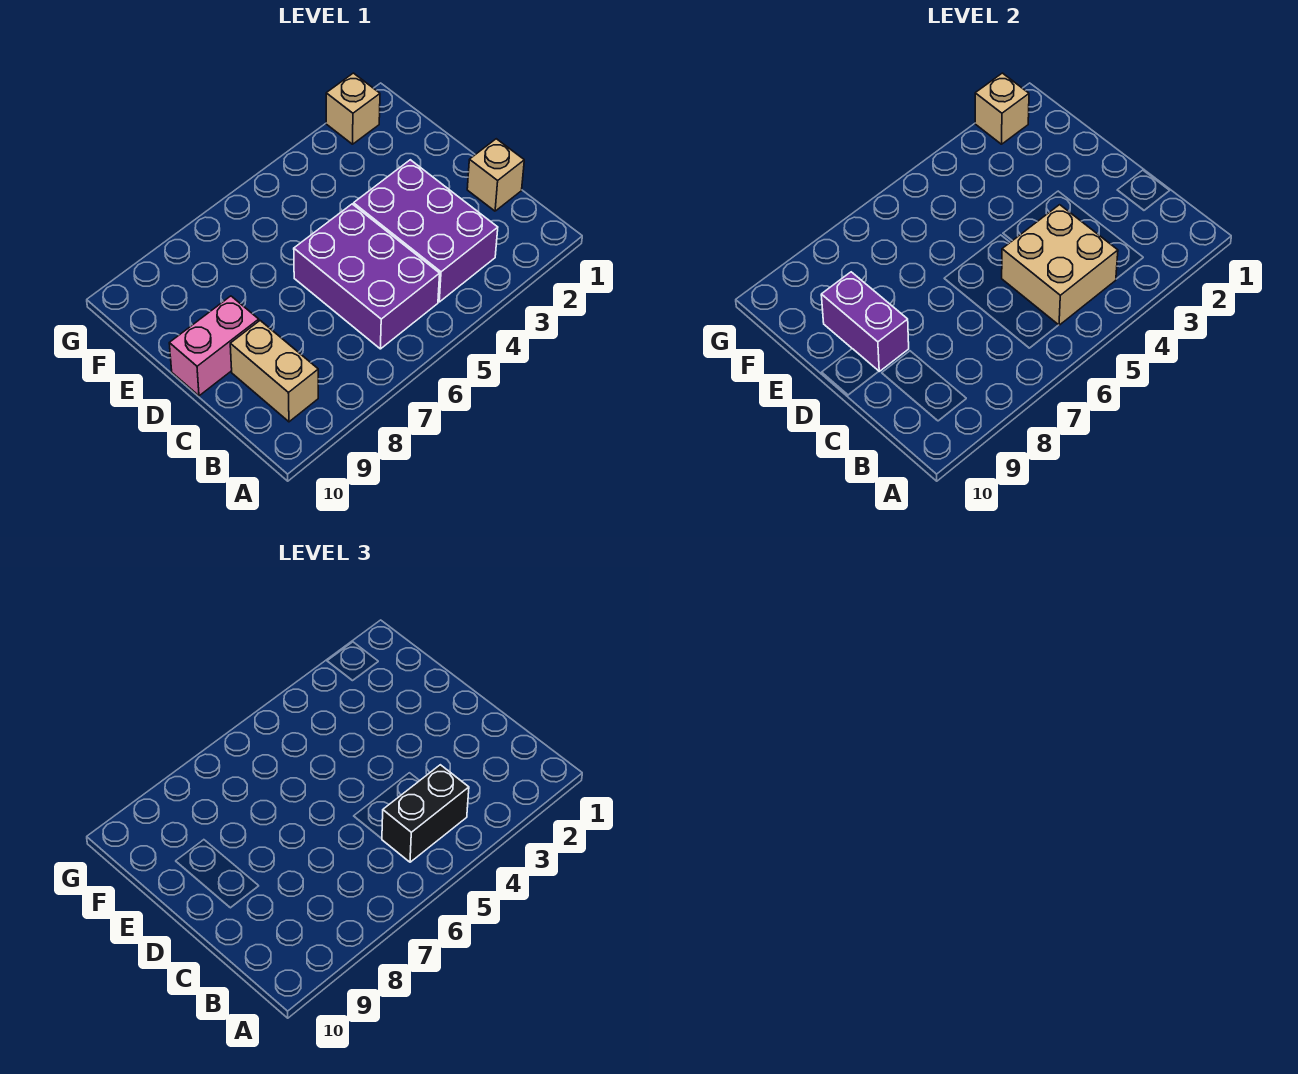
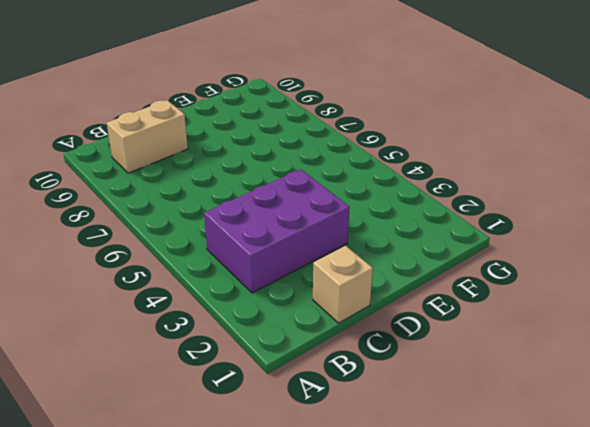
none -> purple 2x3 brick [294,204,440,349]
none -> pink 1x2 brick [169,296,259,396]

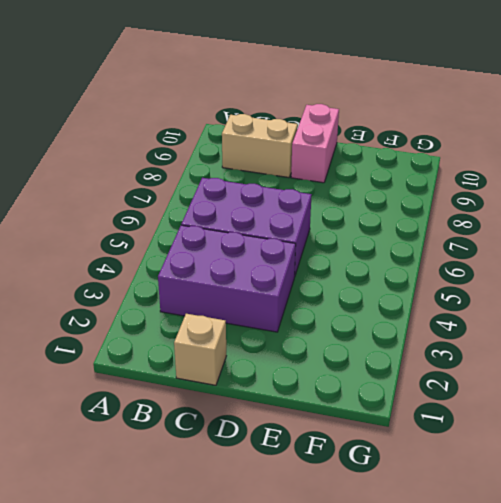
none -> tan 1x1 brick [326,73,380,144]
none -> tan 2x2 brick [1002,205,1118,325]

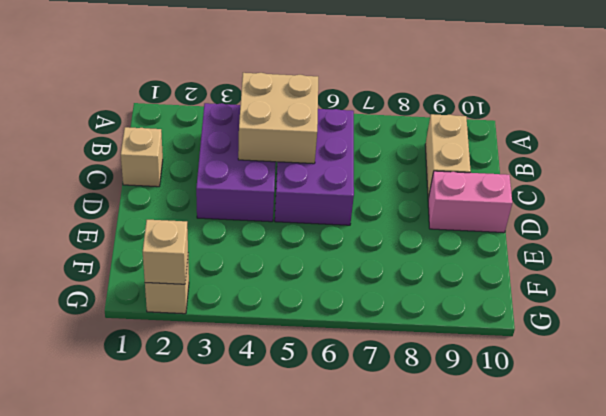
none -> purple 1x2 brick [821,272,909,371]
none -> black 1x2 brick [382,765,469,862]

